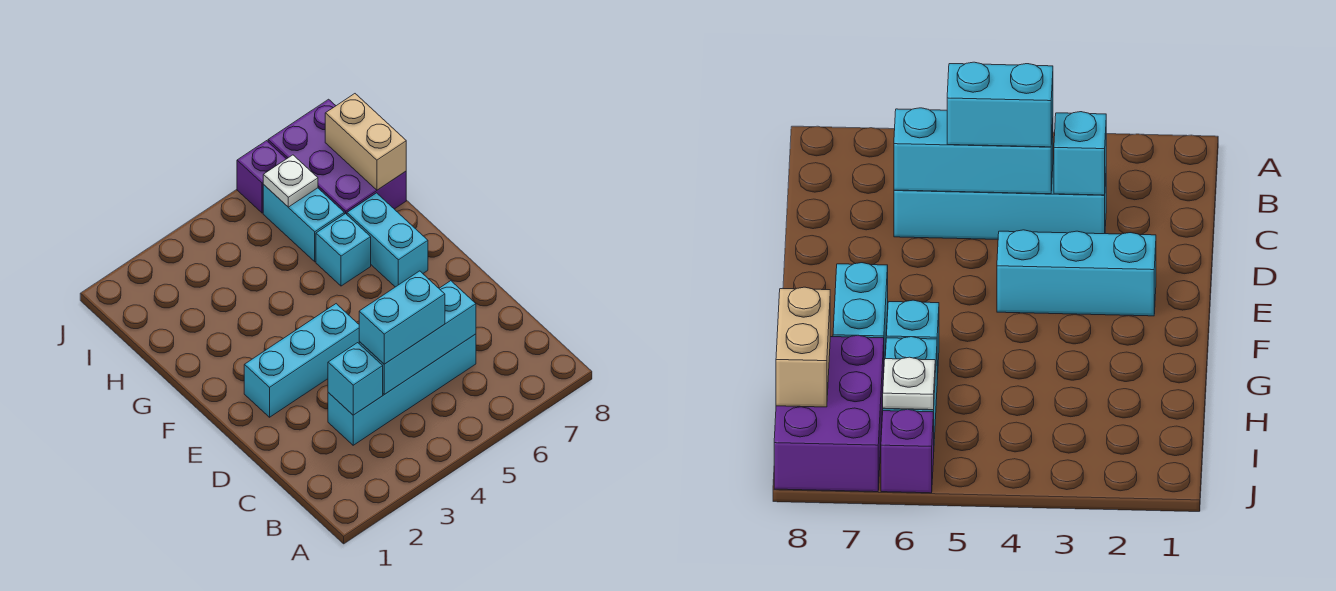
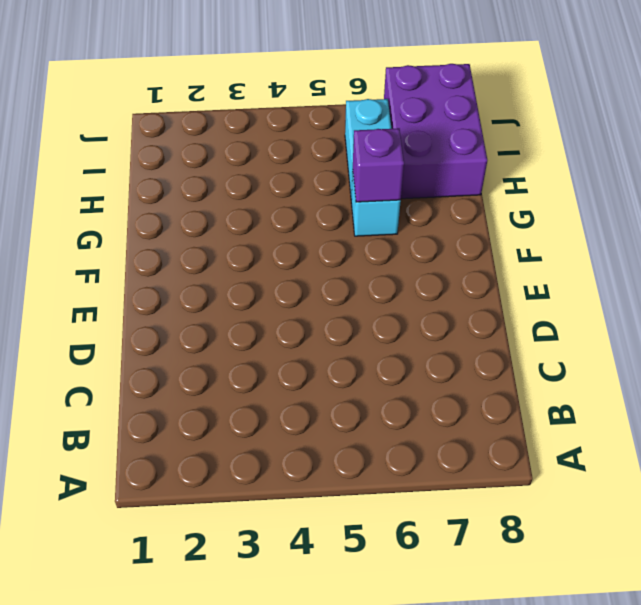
purple 1x1 brick [352,128,404,202] -> purple 1x1 brick moved to [237,141,286,213]
none -> cyan 1x4 brick [328,334,476,445]
none -> cyan 1x3 brick [244,304,359,417]
none -> cyan 1x2 brick [347,193,428,287]

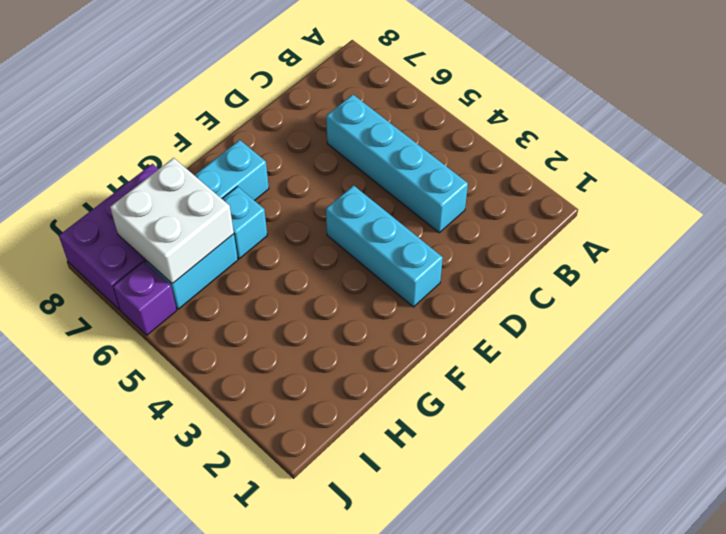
white 2x2 brick [110,158,234,284] -> white 1x1 plate [263,155,318,207]
none -> cyan 1x1 brick [328,343,383,415]
none -> cyan 1x3 brick [359,281,476,394]
none -> tan 1x2 brick [325,94,406,190]

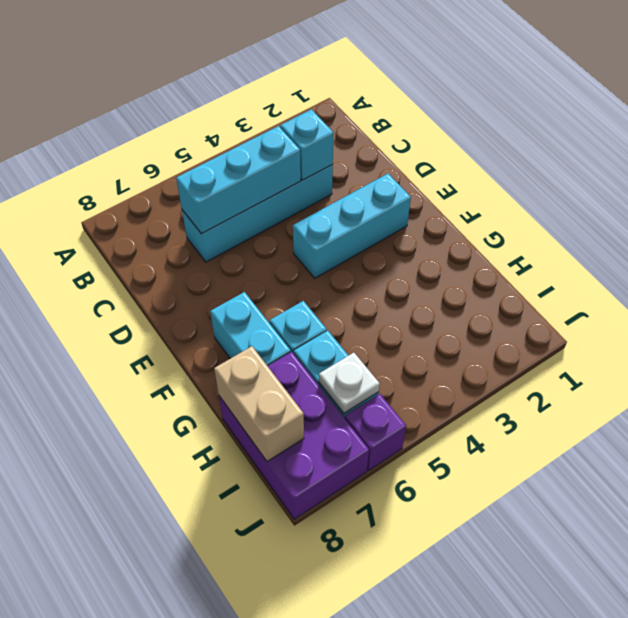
none -> cyan 1x2 brick [359,271,445,364]

